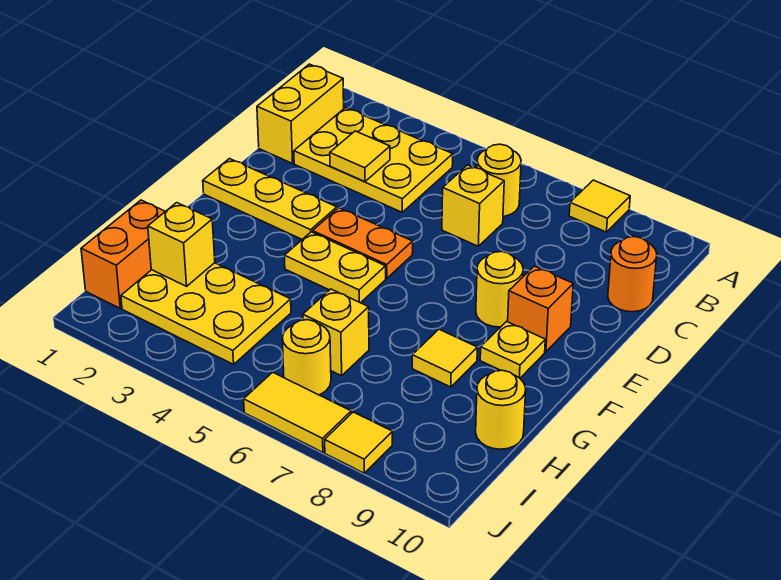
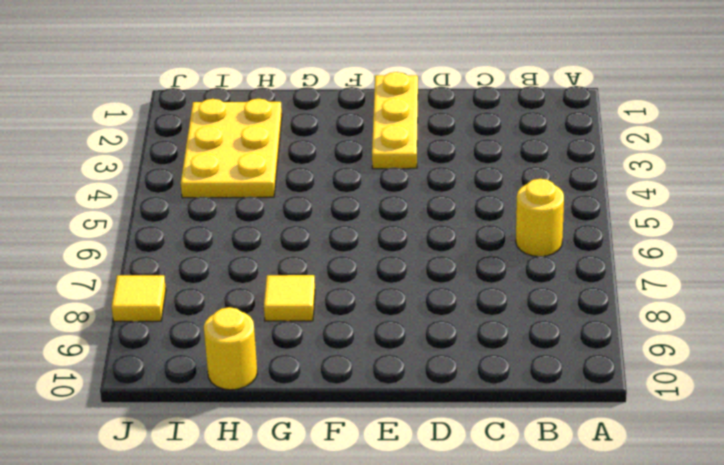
none -> yellow 1x1 tile [569,180,630,232]
none -> yellow 1x2 brick [257,64,344,163]
none -> yellow 2x3 plate [294,108,453,212]

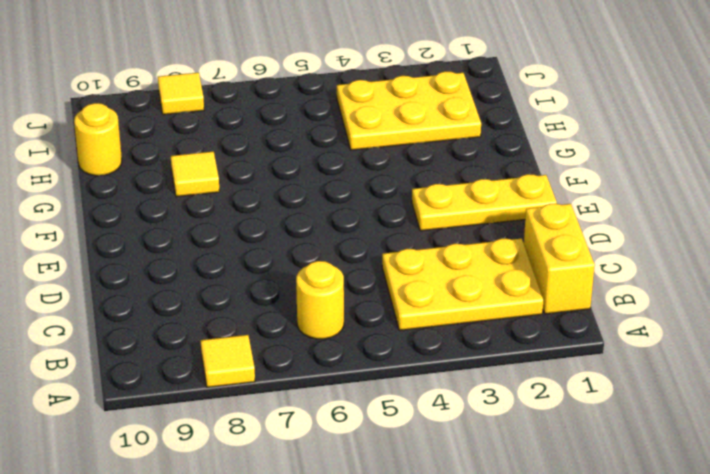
none -> yellow 1x1 brick [442,165,504,246]
none -> orange 1x1 round brick [608,237,657,312]
none -> orange 1x2 plate [313,208,413,278]

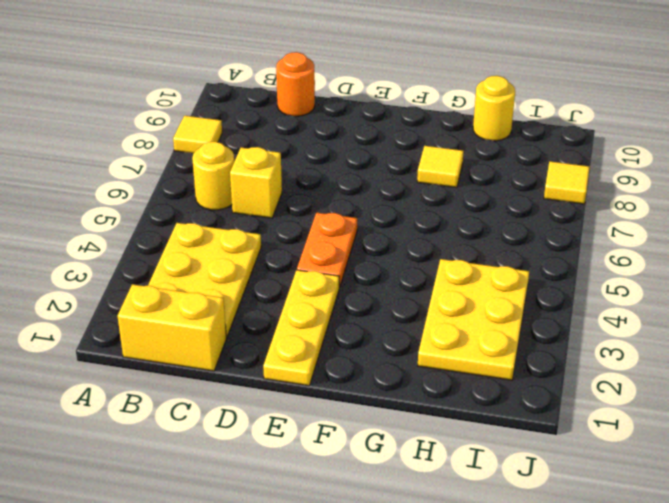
none -> yellow 1x1 round brick [476,252,523,327]
none -> orange 1x1 brick [508,266,573,352]
none -> yellow 1x2 plate [284,232,386,303]

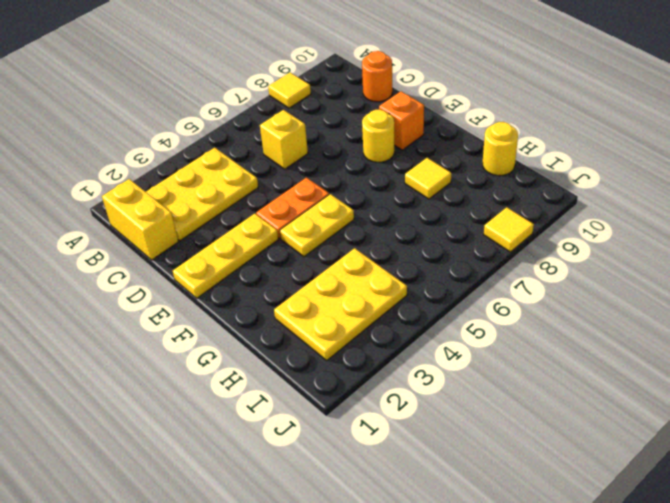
none -> yellow 1x1 round brick [477,144,521,216]
none -> yellow 1x1 plate [480,322,545,378]
none -> orange 1x2 brick [81,200,165,308]

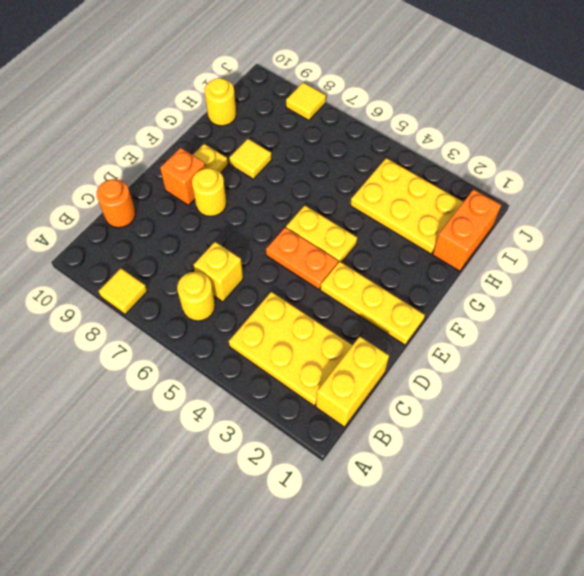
none -> yellow 1x1 brick [303,289,369,376]
none -> yellow 1x1 round brick [282,320,331,395]
none -> yellow 1x2 tile [244,372,351,452]

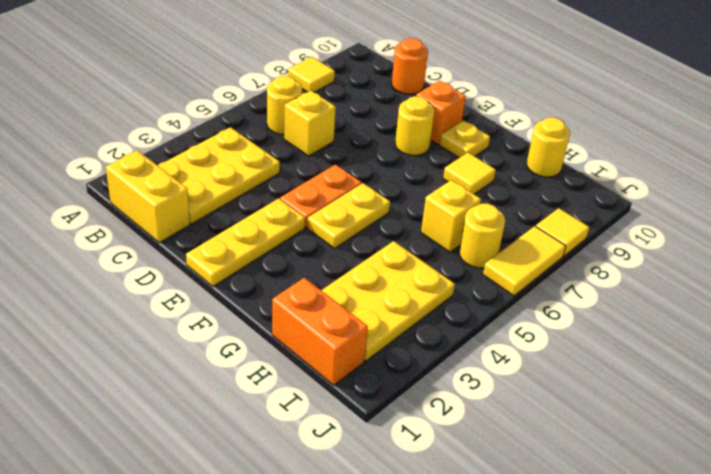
none -> yellow 1x1 tile [330,131,390,182]
none -> yellow 1x1 brick [148,203,215,286]

